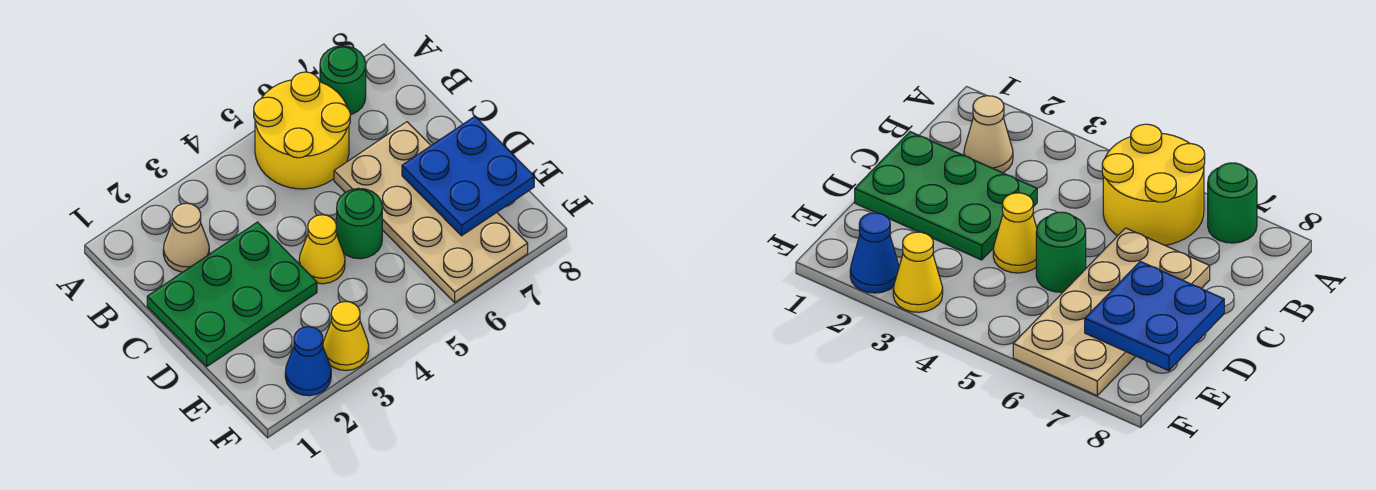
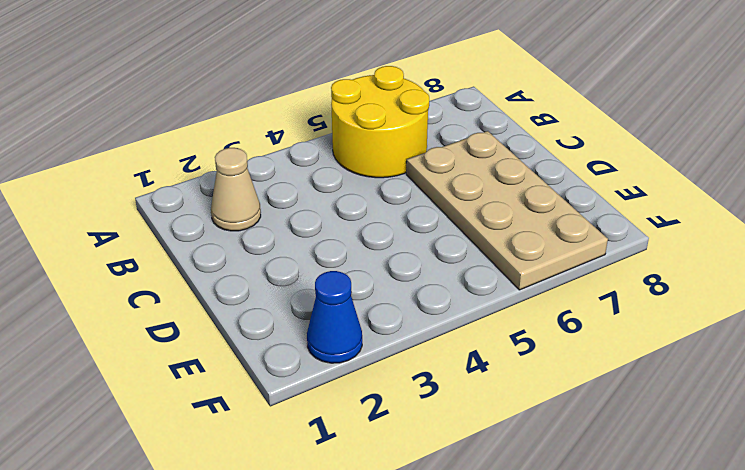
none -> green 1x1 round brick [320,46,366,115]
none -> green 2x3 plate [147,222,317,366]

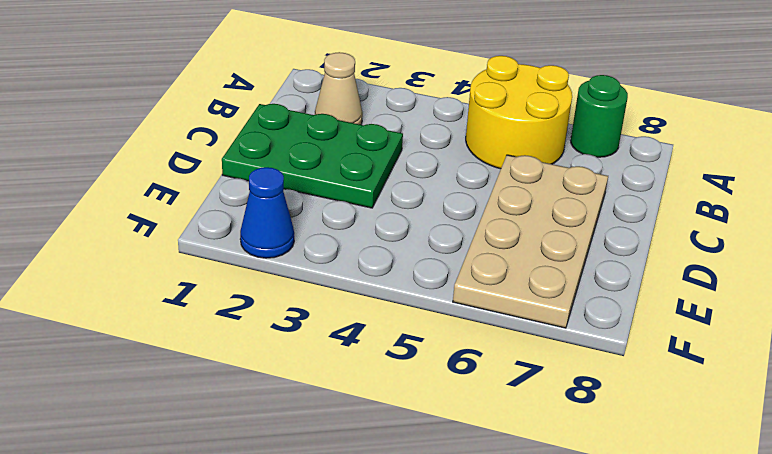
none -> yellow 1x1 cone [299,215,345,284]
none -> green 1x1 round brick [336,188,382,259]

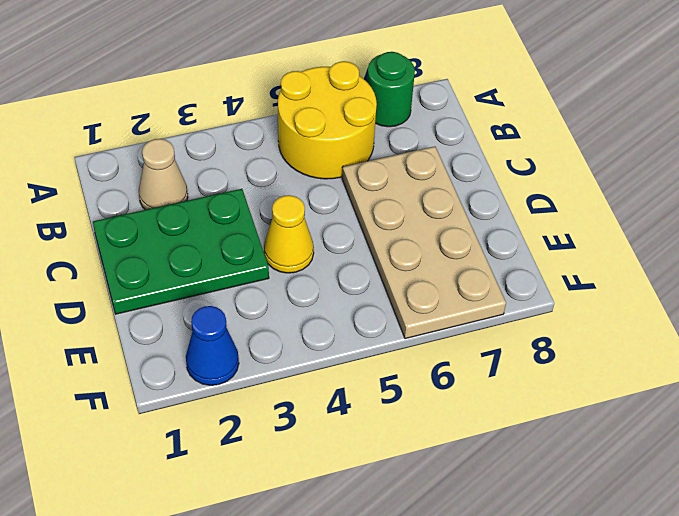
none -> green 1x1 round brick [336,188,382,259]
none -> yellow 1x1 cone [323,302,369,370]

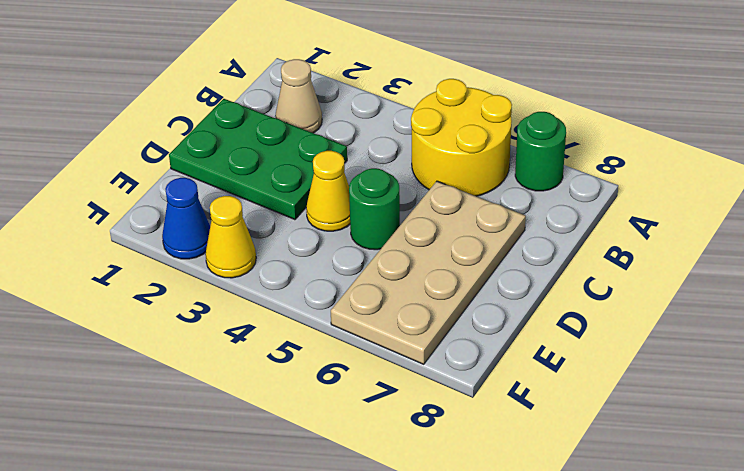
none -> blue 2x2 plate [402,117,534,236]

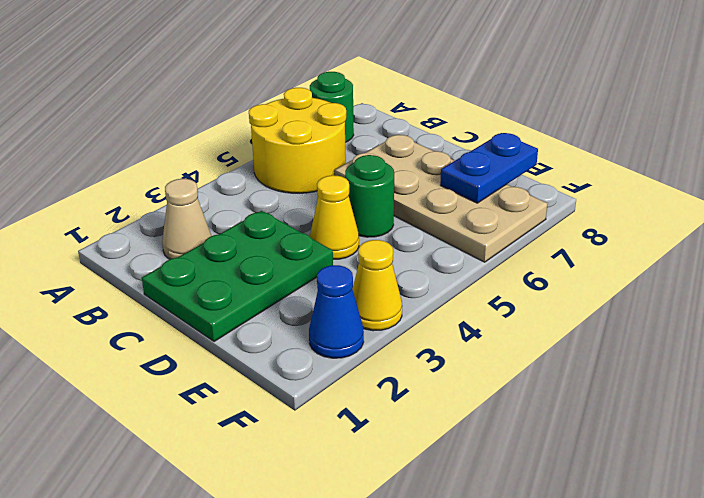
blue 1x2 plate [440,133,538,203] -> blue 2x2 plate [402,117,534,236]

